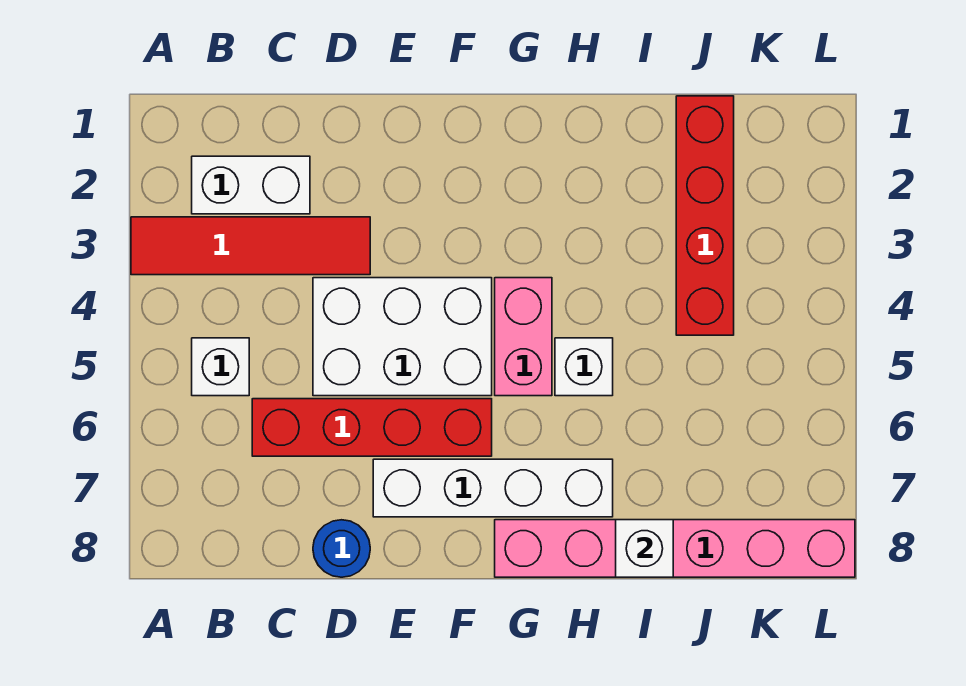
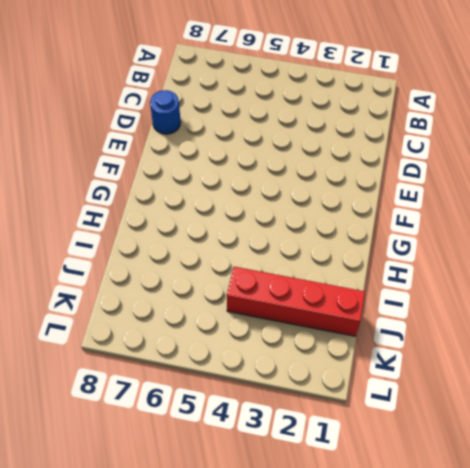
none -> red 1x4 tile [131,217,370,275]
none -> white 1x2 brick [192,156,310,214]
none -> white 1x1 brick [192,338,249,396]

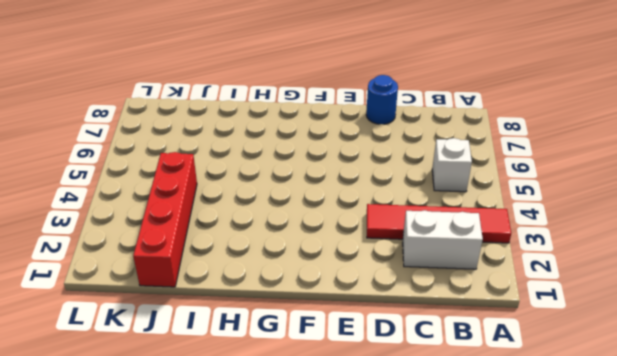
none -> red 1x4 brick [252,399,492,456]
none -> white 2x3 brick [313,278,492,396]
none -> white 1x4 brick [373,459,613,517]

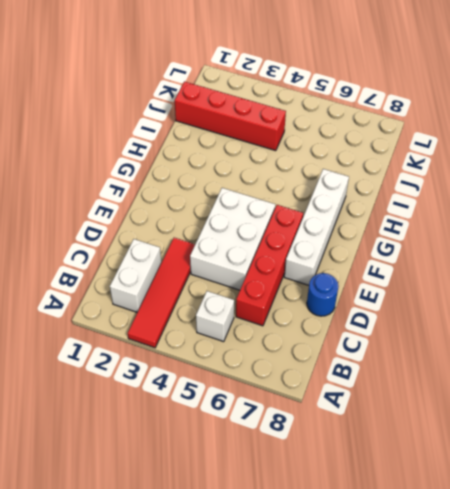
none -> pink 1x2 brick [495,278,552,396]
none -> pink 1x6 brick [495,520,855,577]
none -> white 1x1 brick [555,338,613,396]

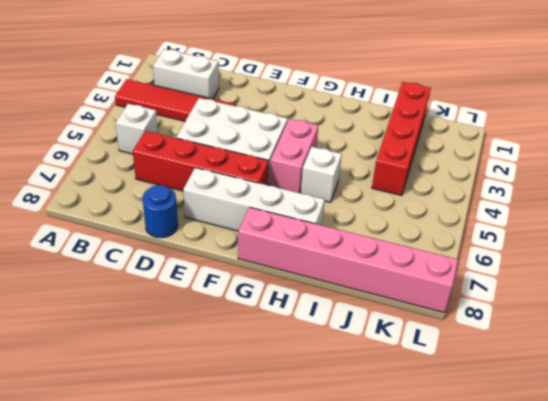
none -> white 1x1 brick [616,520,673,577]

